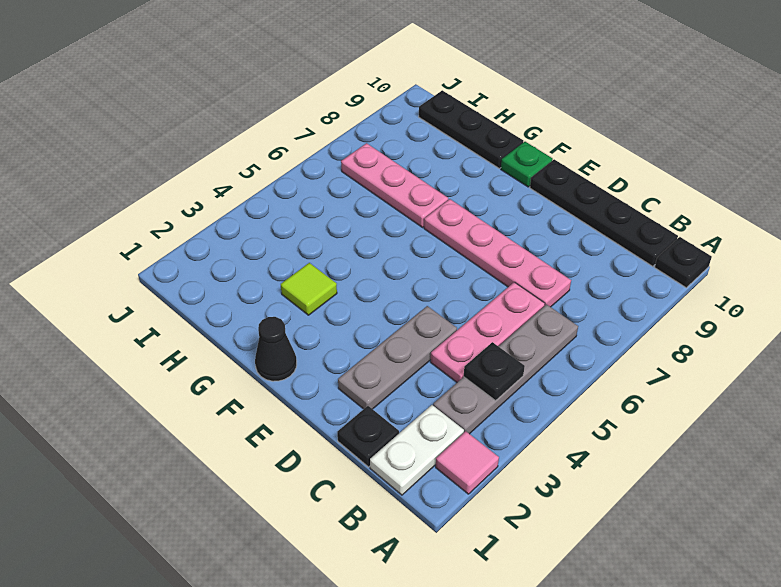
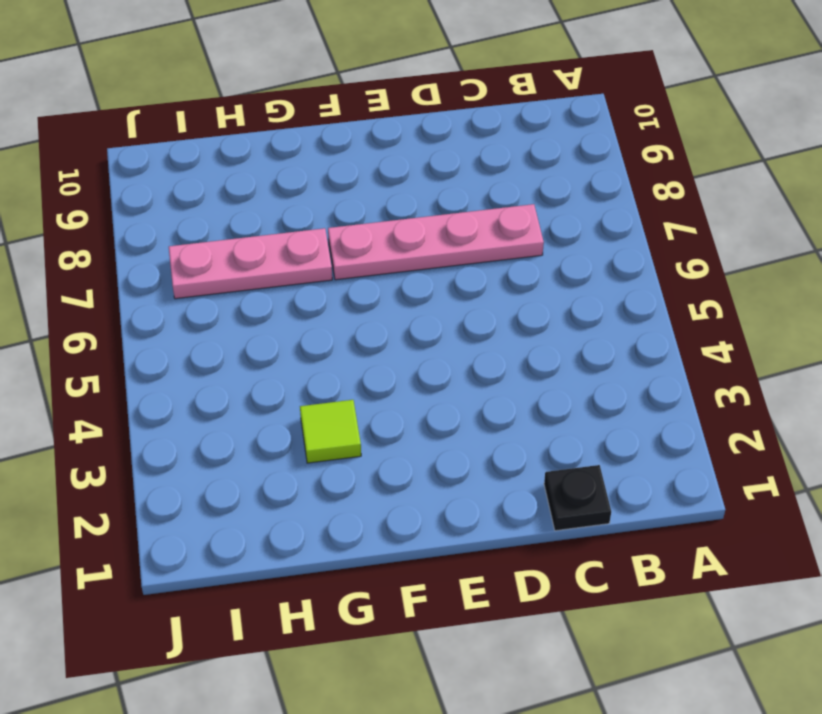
none -> pink 1x1 tile [436,431,499,494]
none -> black 1x1 plate [655,237,712,288]
none -> white 1x2 plate [370,405,464,495]

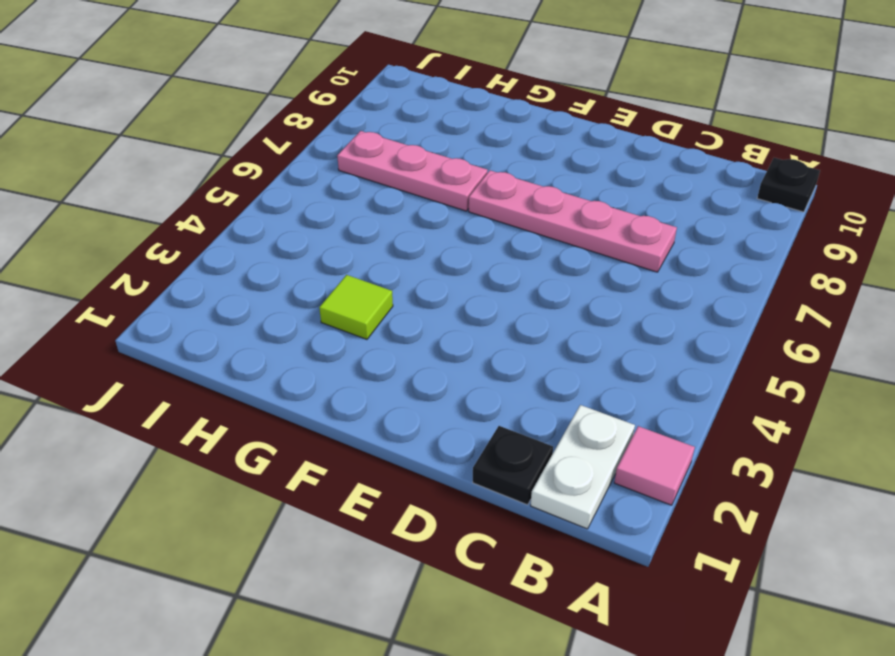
none -> grey 1x4 plate [433,304,578,434]
none -> black 1x4 plate [530,159,678,266]
none -> pink 1x3 plate [431,282,545,382]

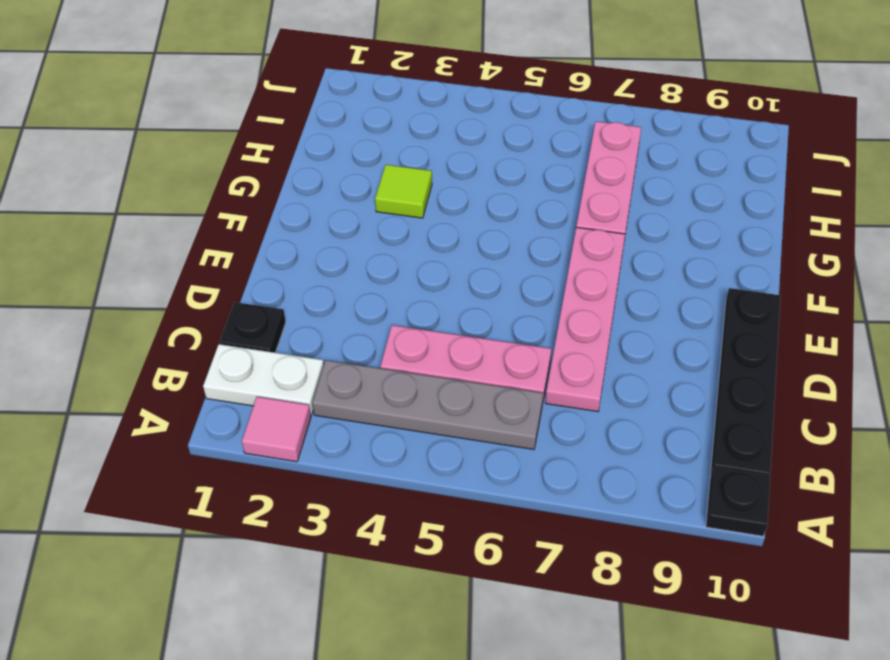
none -> grey 1x3 plate [338,306,457,409]
none -> black 1x1 cone [255,317,297,381]
none -> green 1x1 plate [501,142,553,187]

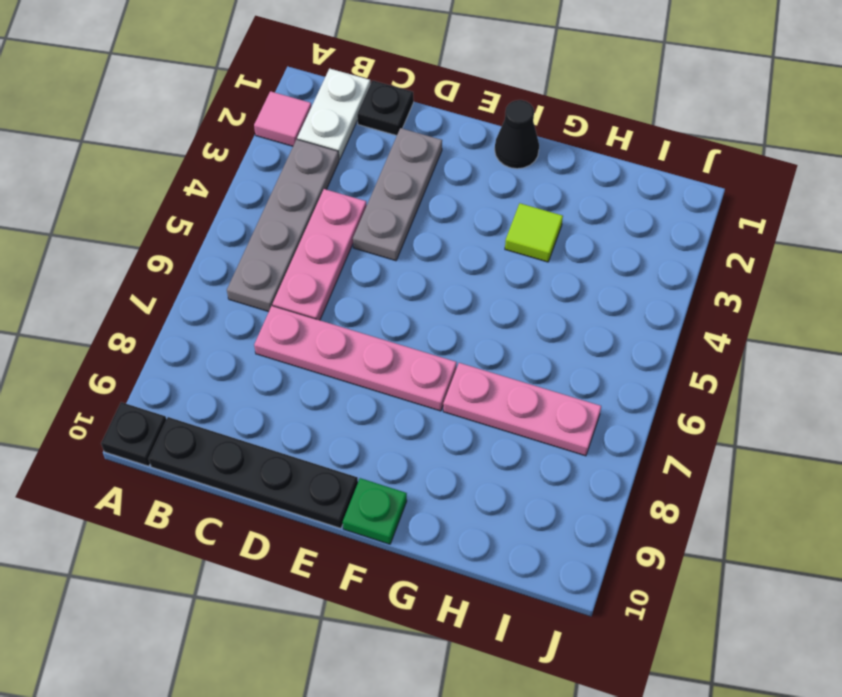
none -> black 1x3 plate [419,90,523,168]
none -> black 1x1 plate [464,342,525,401]

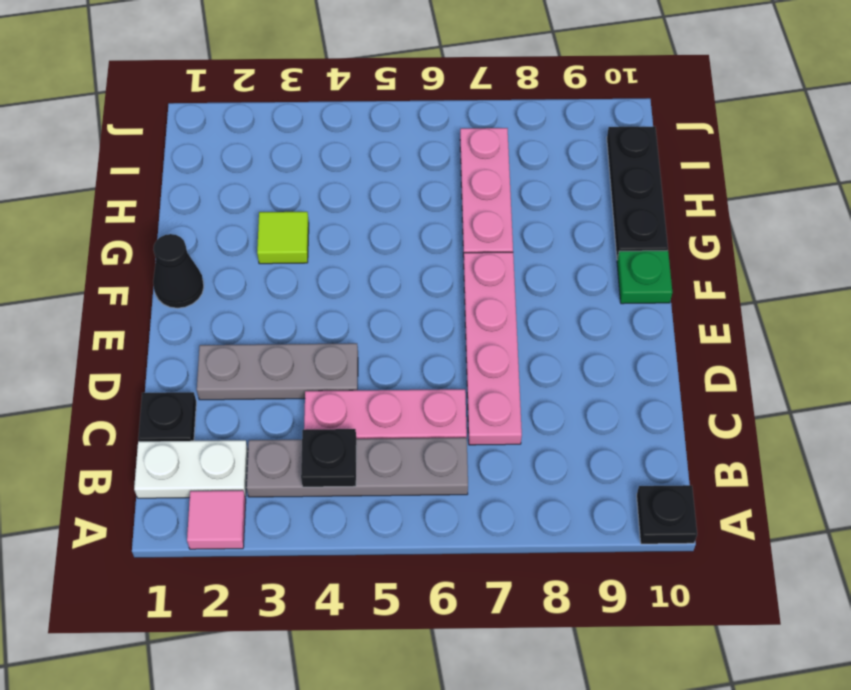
none -> black 1x4 plate [530,159,678,266]

